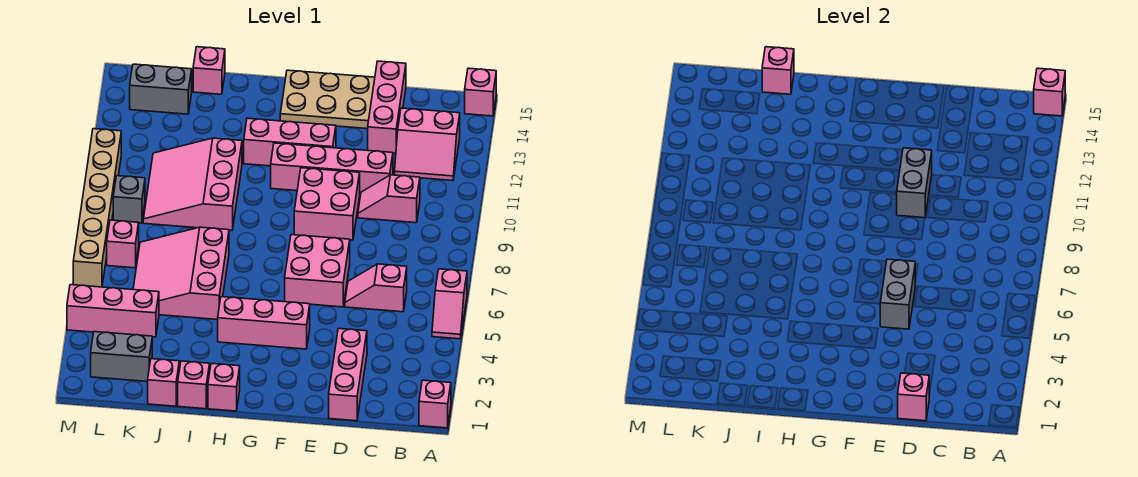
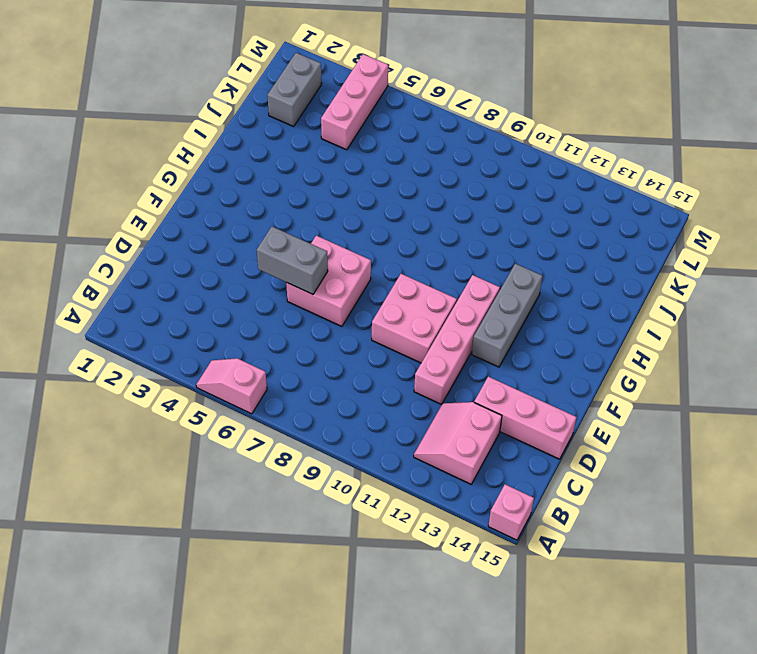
grey 1x3 brick [472,264,543,367] -> pink 1x3 brick [244,118,336,166]
none -> pink 1x1 brick [419,380,451,428]
none -> pink 1x2 slope [345,264,407,312]
none -> pink 1x2 slope [358,175,420,223]
none -> pink 1x3 brick [329,329,367,421]

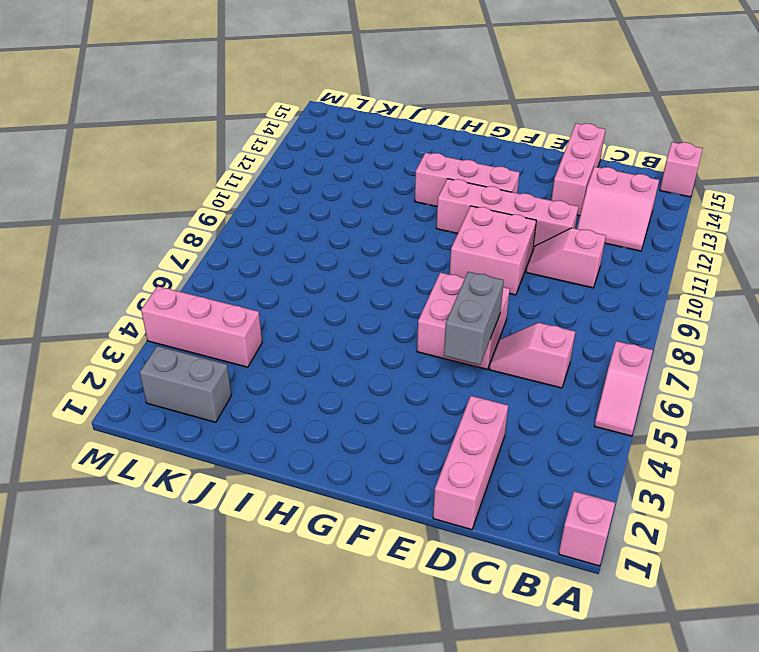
none -> tan 2x3 plate [280,70,375,129]
none -> pink 1x3 brick [218,297,310,349]
none -> pink 1x1 brick [208,363,240,411]
none -> pink 1x1 brick [178,361,210,409]

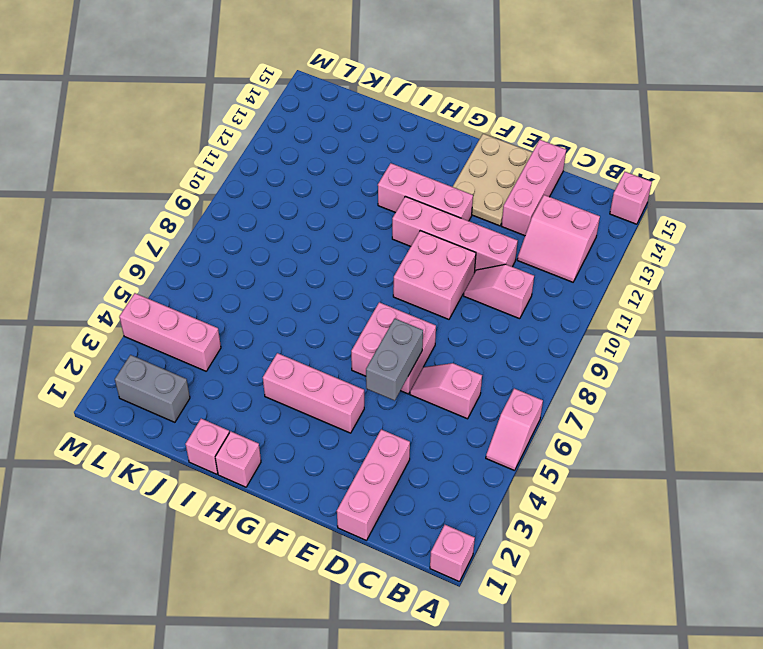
tan 2x3 plate [453,134,532,226] -> tan 2x3 plate turned to [280,70,375,129]
none -> pink 3x3 slope [133,227,229,320]
none -> pink 3x3 slope [143,138,242,230]
none -> pink 1x1 brick [148,359,179,406]
none -> pink 1x1 brick [193,47,225,94]

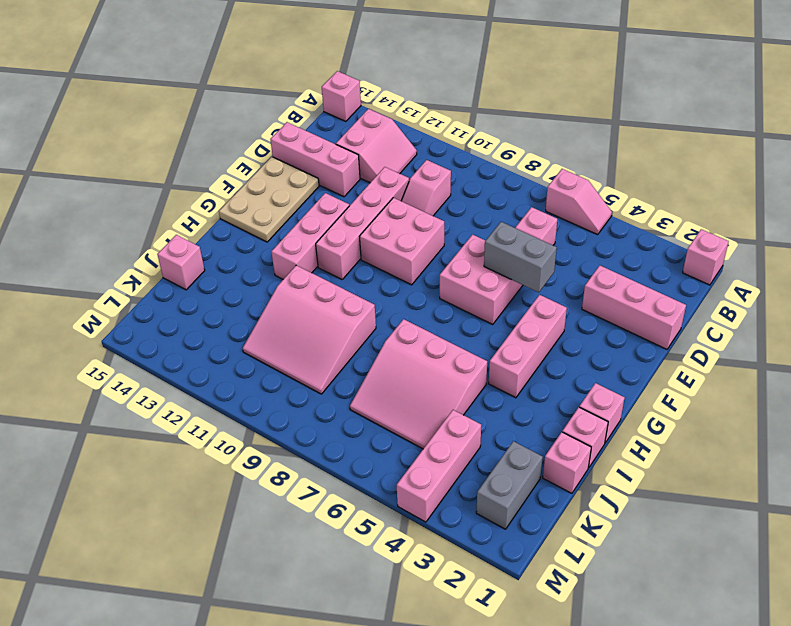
none -> grey 1x2 brick [130,64,192,114]
none -> pink 1x1 brick [107,220,139,268]
none -> grey 1x1 brick [113,176,145,223]
none -> tan 1x6 brick [73,129,121,287]

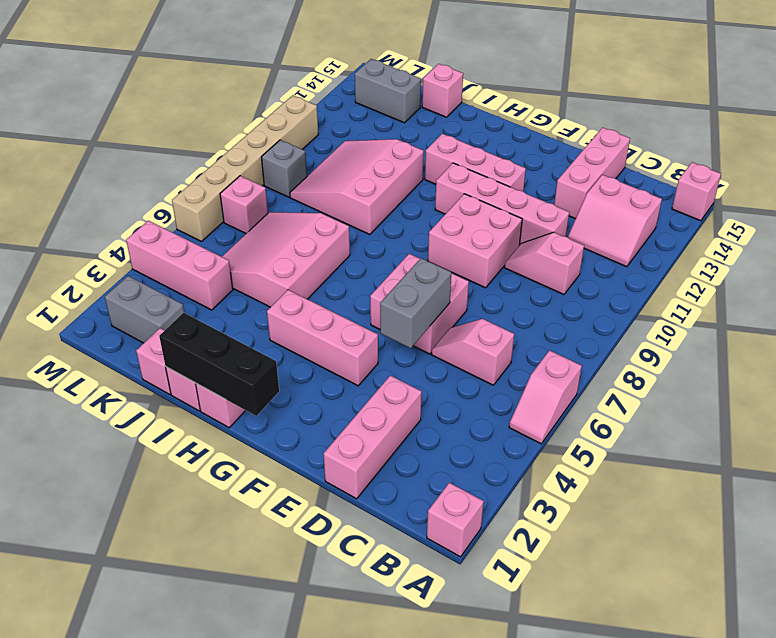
black 1x3 brick [159,313,279,416] -> none
none -> tan 2x3 plate [280,70,375,129]
none -> pink 1x1 brick [1034,68,1065,116]
none -> pink 1x1 brick [898,373,929,421]
none -> grey 1x2 brick [897,148,932,218]

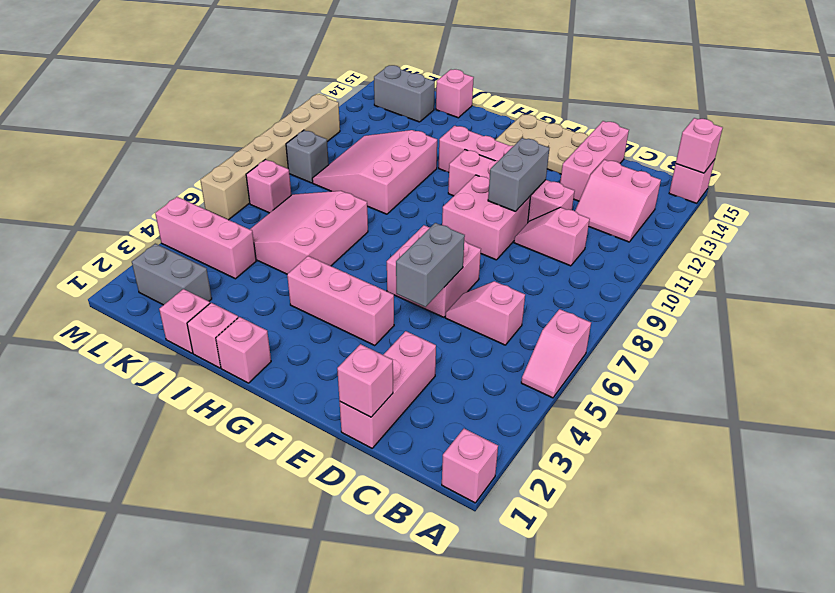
none -> pink 1x1 brick [762,47,794,94]

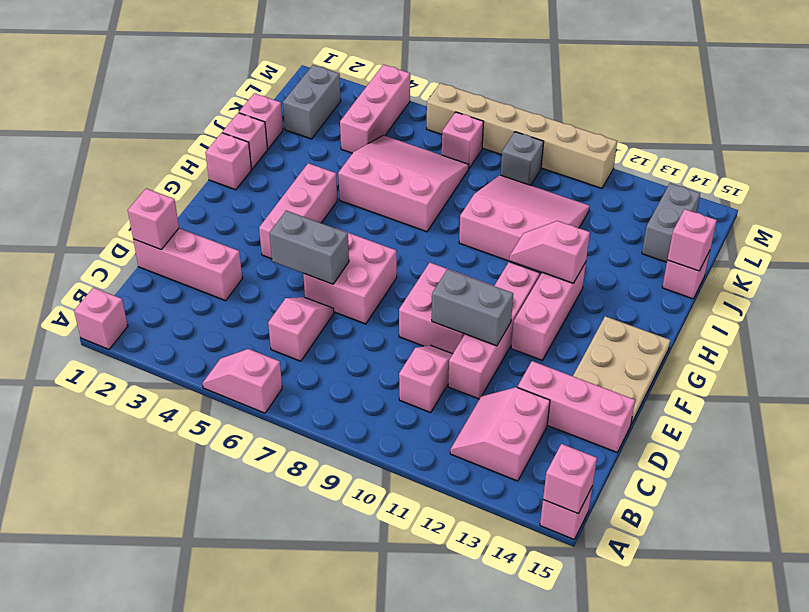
pink 1x2 slope [510,221,590,283] -> none

